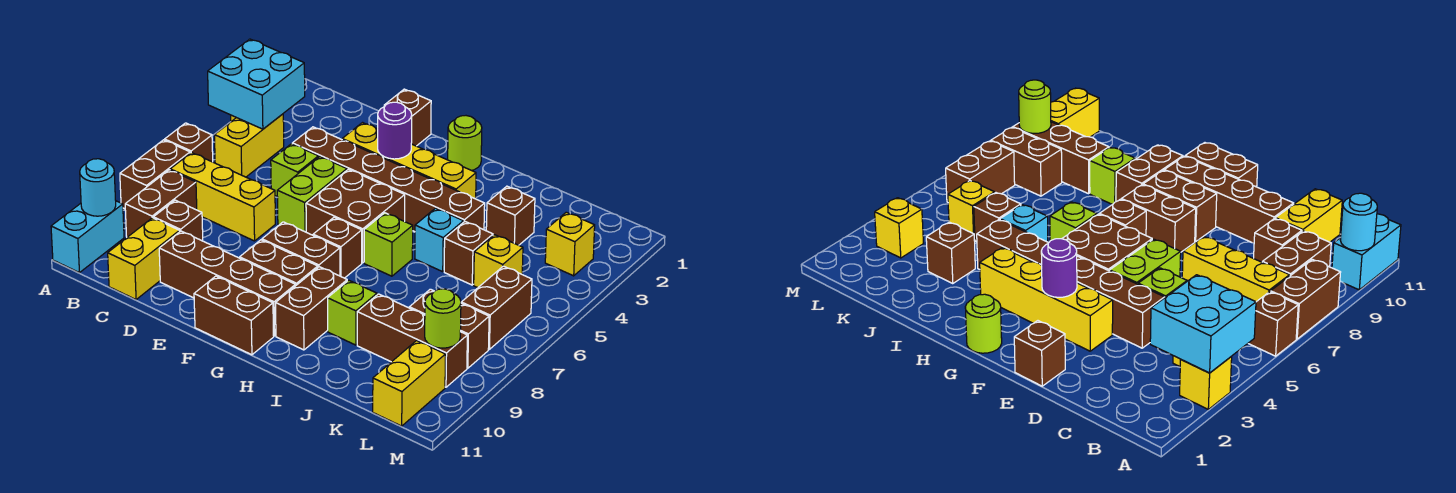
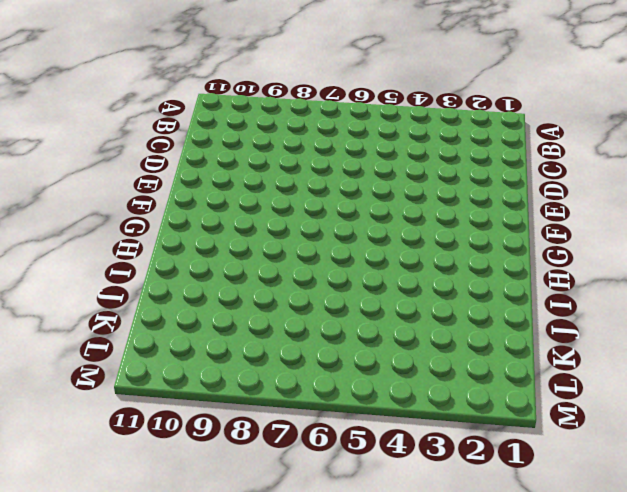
none -> yellow 1x1 brick [1180,357,1232,409]
none -> brown 1x1 brick [165,123,213,162]
none -> brown 1x2 brick [120,140,190,209]
none -> cyan 1x2 brick [51,201,124,273]

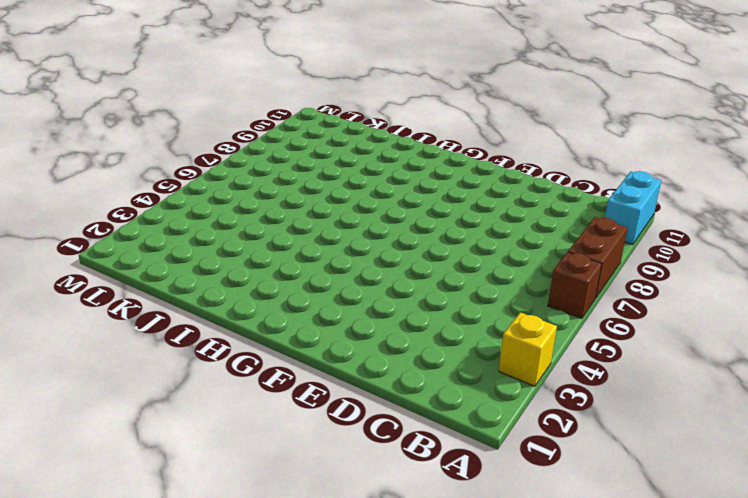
none -> yellow 1x2 brick [215,114,284,177]
none -> yellow 1x3 brick [170,153,275,241]
none -> brown 1x2 brick [125,170,197,237]
none -> brown 1x1 brick [154,200,203,241]

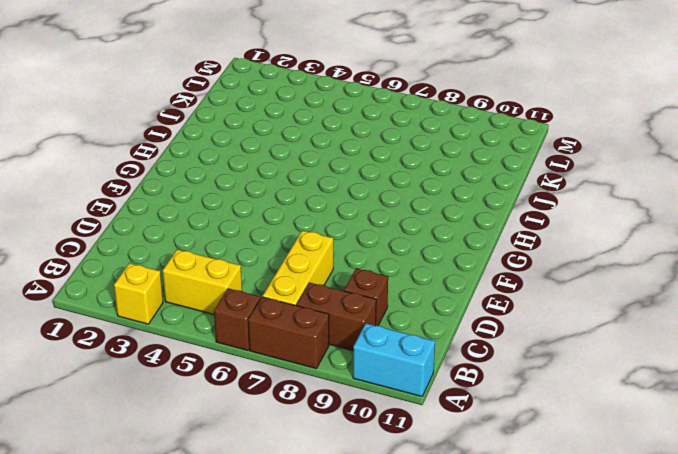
none -> yellow 1x2 brick [108,218,180,300]
none -> brown 1x6 brick [292,127,485,232]
none -> lime 1x1 brick [271,144,318,196]
none -> brown 1x4 brick [159,231,296,336]

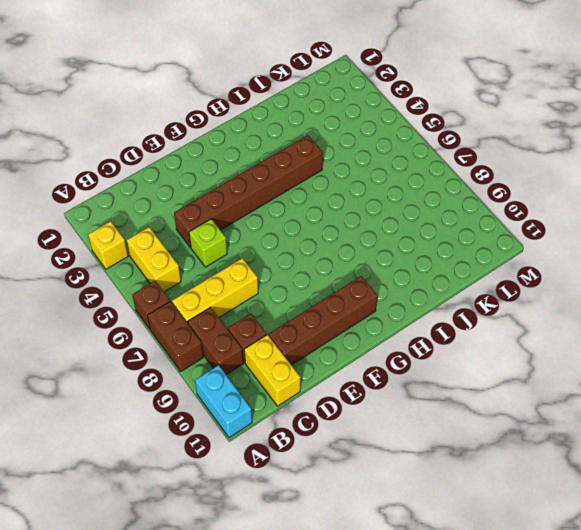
none -> brown 1x1 brick [384,89,431,146]
none -> yellow 1x4 brick [342,123,476,199]
none -> lime 1x2 brick [277,157,347,232]
none -> brown 2x2 brick [306,169,405,263]

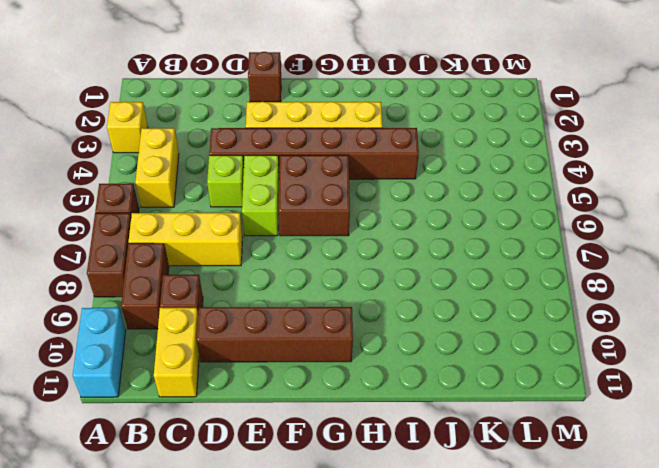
none -> brown 1x2 brick [262,222,340,276]
none -> brown 1x2 brick [240,240,318,285]
none -> brown 1x2 brick [194,276,274,355]
none -> lime 1x1 round brick [448,116,482,171]

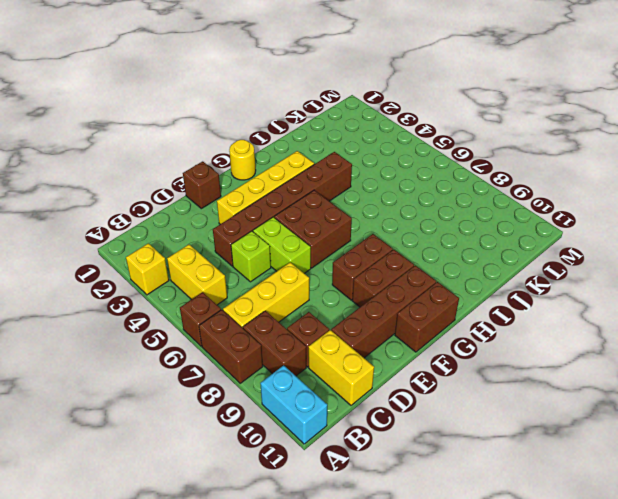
yellow 1x1 round brick [229,140,256,180] -> lime 1x1 round brick [448,116,482,171]
none -> brown 1x1 brick [313,217,362,278]
none -> lime 1x1 brick [364,213,413,276]
none -> brown 1x2 brick [276,267,347,350]
none -> cyan 1x1 brick [415,208,463,272]

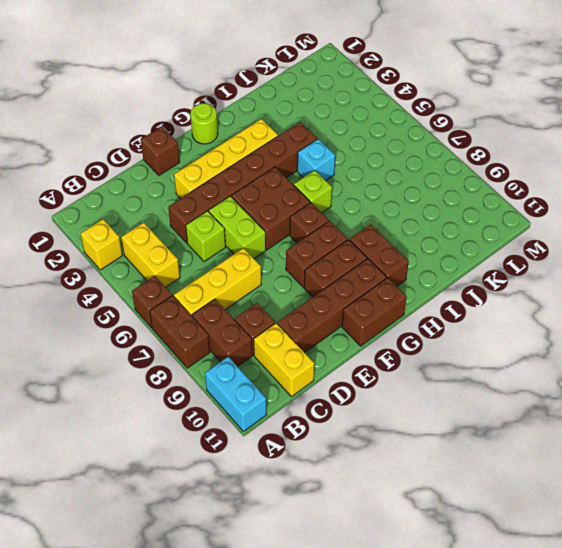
none -> lime 1x1 brick [328,280,377,345]
none -> brown 1x1 brick [486,186,535,245]
none -> brown 1x1 brick [444,222,493,285]
none -> brown 1x3 brick [357,294,467,387]

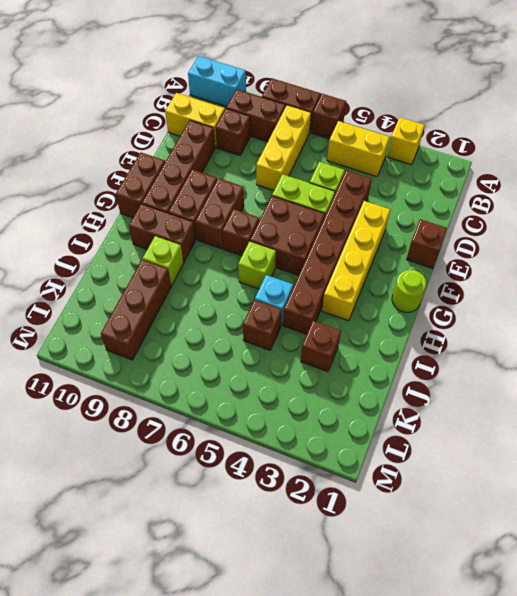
none -> yellow 1x1 brick [474,235,523,288]
none -> brown 1x2 brick [409,289,489,368]
none -> yellow 1x1 brick [545,212,595,276]
none -> brown 1x2 brick [461,266,532,349]

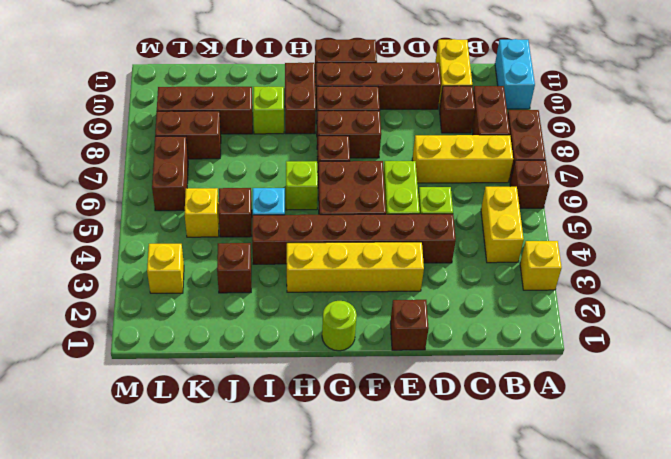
none -> yellow 1x2 brick [373,341,445,426]
none -> cyan 2x2 brick [208,39,305,129]
none -> cyan 1x1 round brick [80,159,116,216]
none -> purple 1x1 round brick [378,102,412,159]

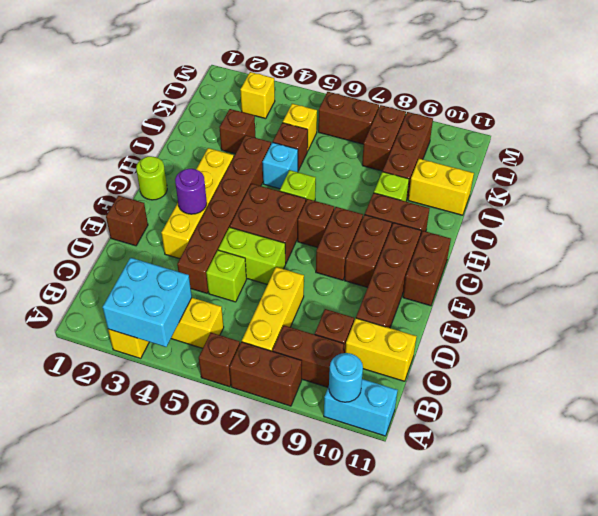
yellow 1x2 brick [408,159,474,215] -> yellow 1x2 brick moved to [373,341,445,426]
none -> lime 1x1 round brick [425,289,461,348]

